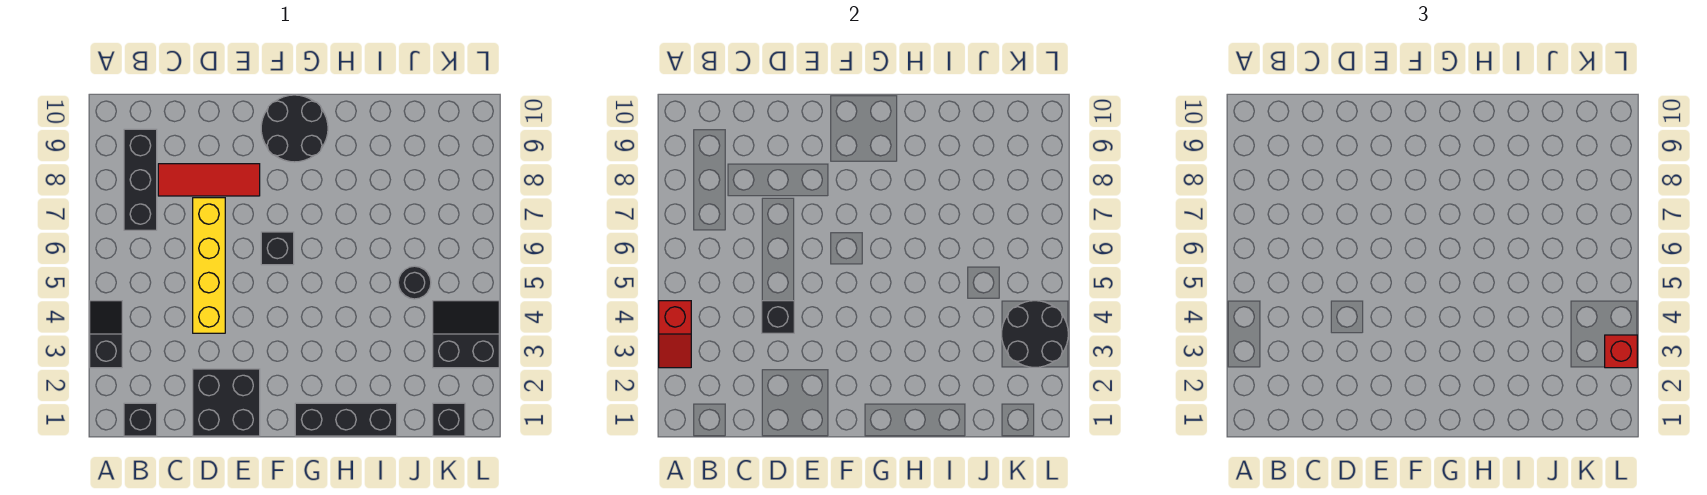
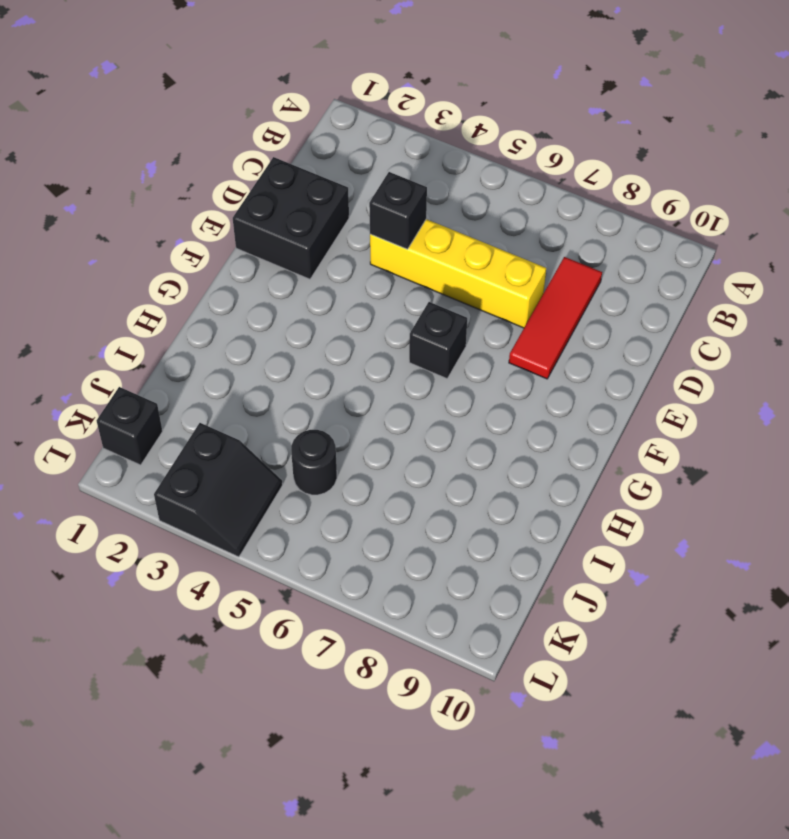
none -> black 1x2 slope [90,301,122,368]
none -> black 1x1 brick [124,403,157,436]
none -> black 1x3 brick [124,129,157,230]

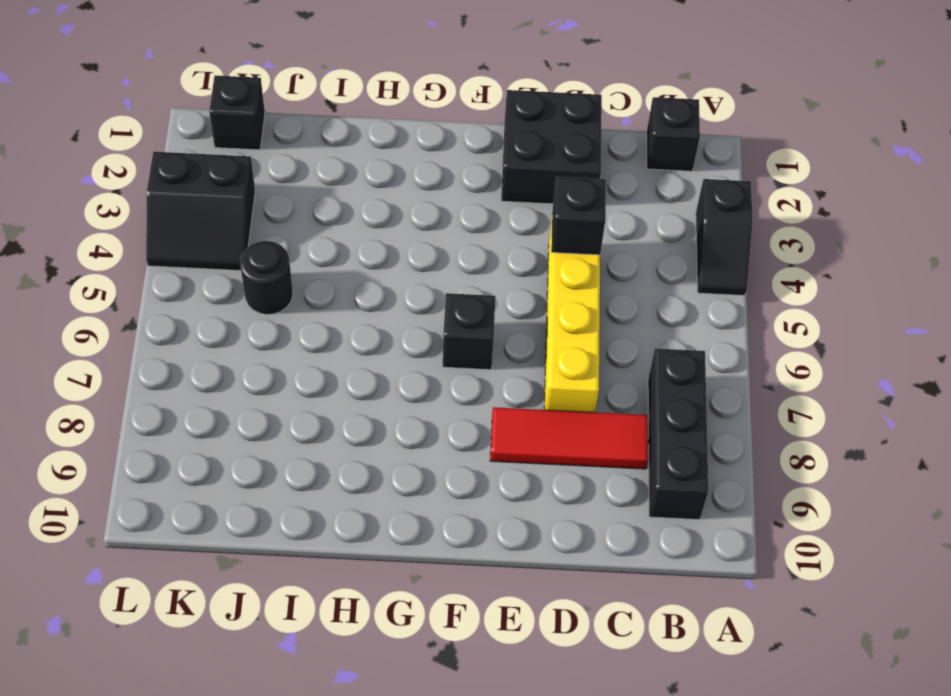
none -> black 2x2 round brick [261,95,328,162]
none -> black 1x3 brick [295,403,397,436]
none -> red 1x2 slope [659,301,691,368]

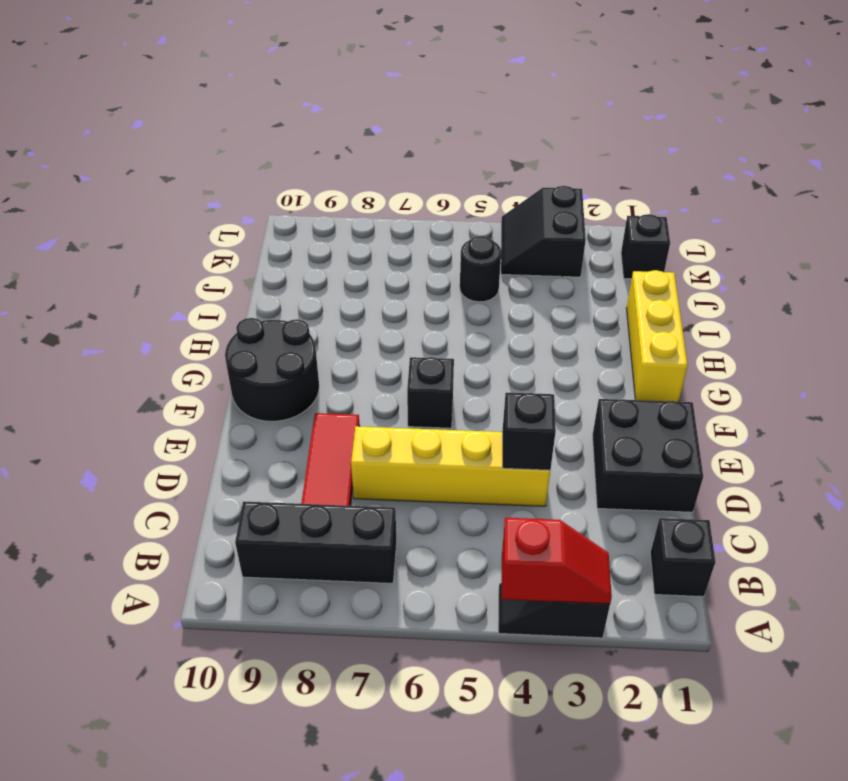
yellow 1x3 brick [626,270,688,402] -> black 1x3 brick [295,403,397,436]
none -> black 2x2 round brick [1002,301,1068,367]
none -> red 1x1 brick [1605,335,1637,368]

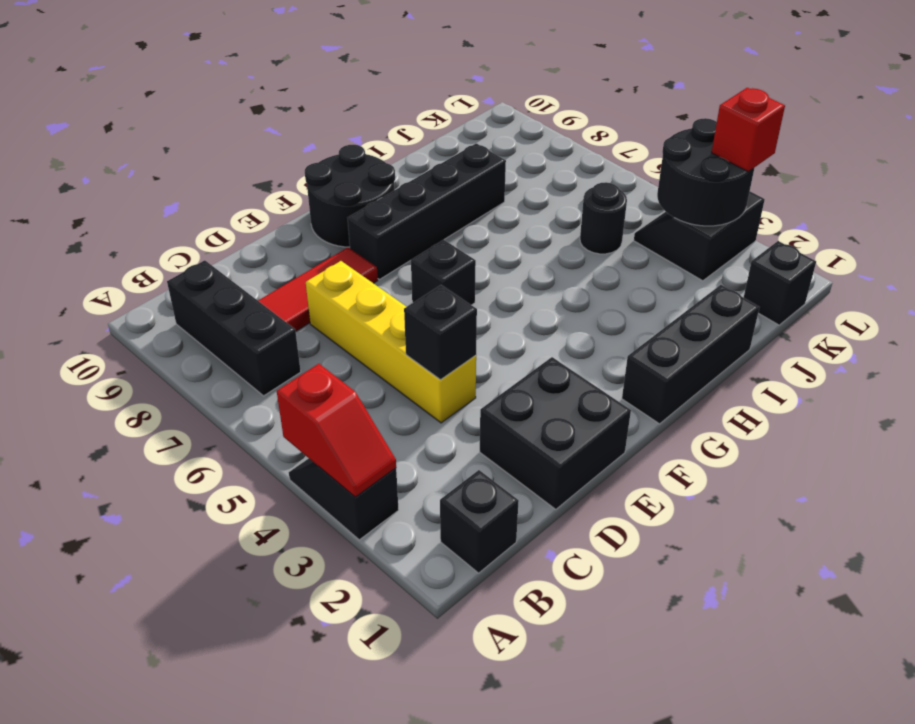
black 1x4 brick [348,143,506,279] -> none

